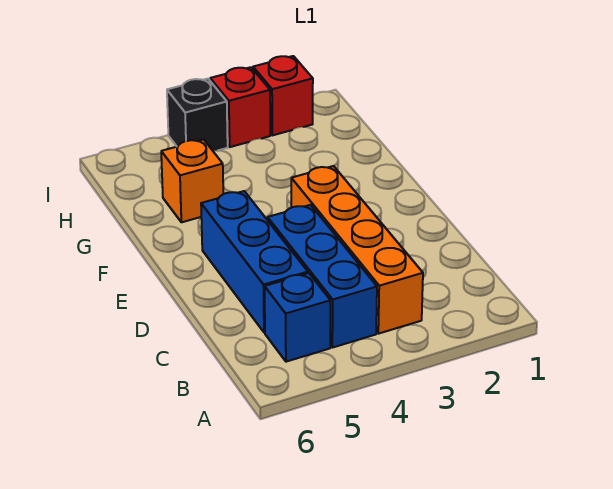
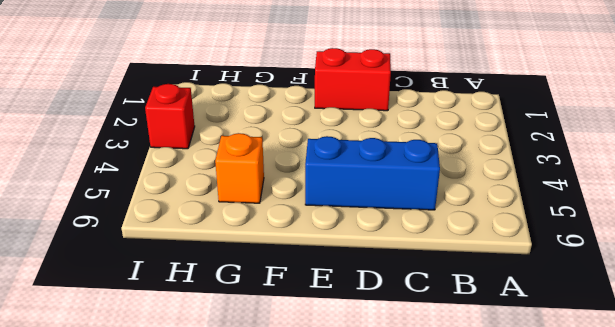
red 1x2 brick [315,48,391,111] -> none
none -> orange 1x4 brick [291,166,423,334]
none -> blue 1x3 brick [268,205,377,348]

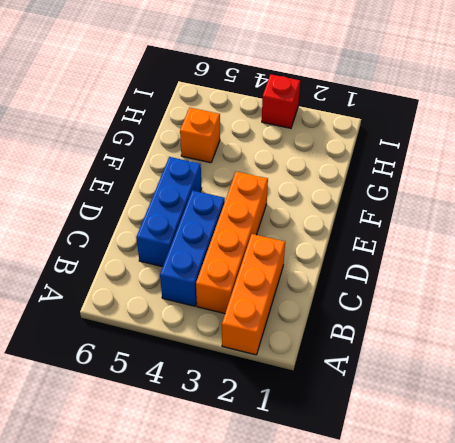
orange 1x3 brick [222,234,285,355] -> none
none -> blue 1x1 brick [265,273,330,362]
none -> red 1x1 brick [253,56,313,135]

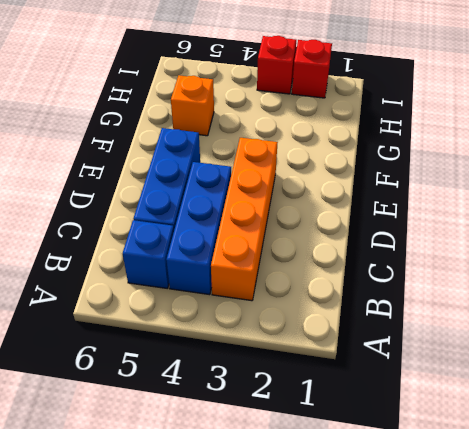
none -> black 1x1 brick [167,79,228,151]

